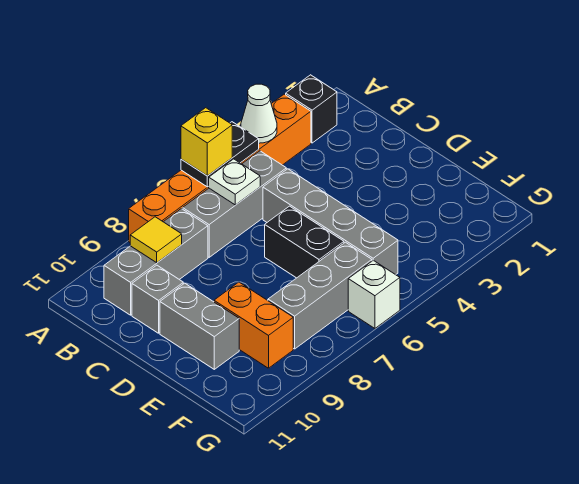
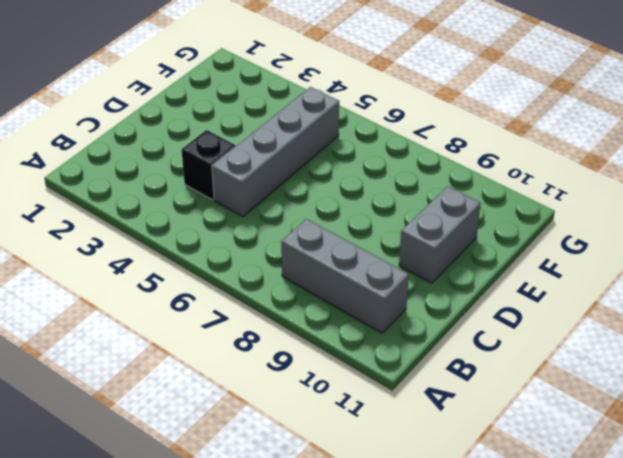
black 1x1 brick [182,130,235,200] -> black 1x1 brick moved to [286,75,337,143]
none -> orange 1x6 brick [129,94,311,242]
none -> grey 1x3 brick [183,151,286,257]
none -> grey 1x1 brick [132,265,183,333]

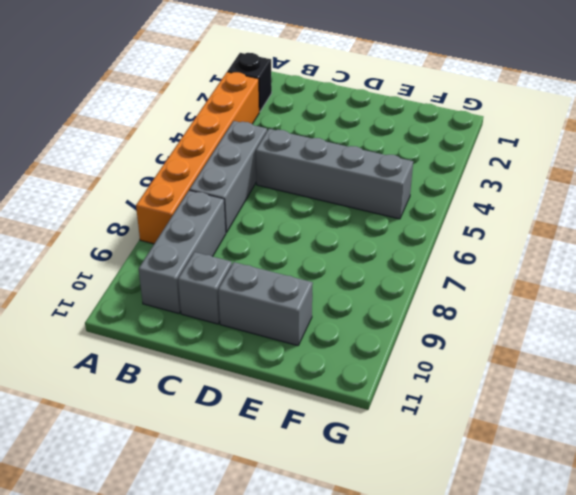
none -> black 1x2 brick [265,206,344,278]
none -> orange 1x2 brick [214,282,293,368]
none -> grey 1x3 brick [268,242,372,349]

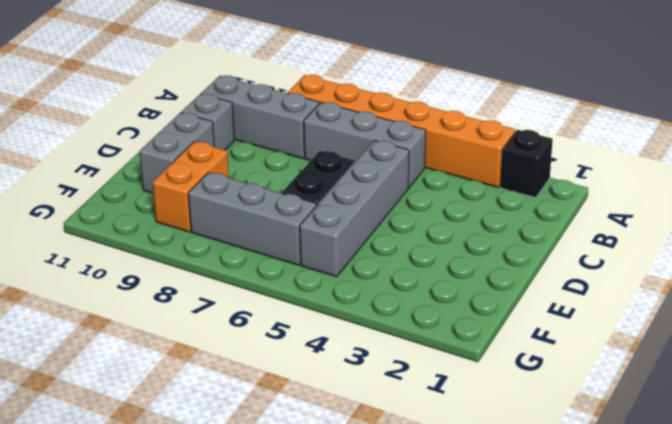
none -> white 1x1 brick [348,260,400,328]
none -> white 1x1 cone [241,84,277,143]
none -> black 1x2 plate [181,122,259,187]

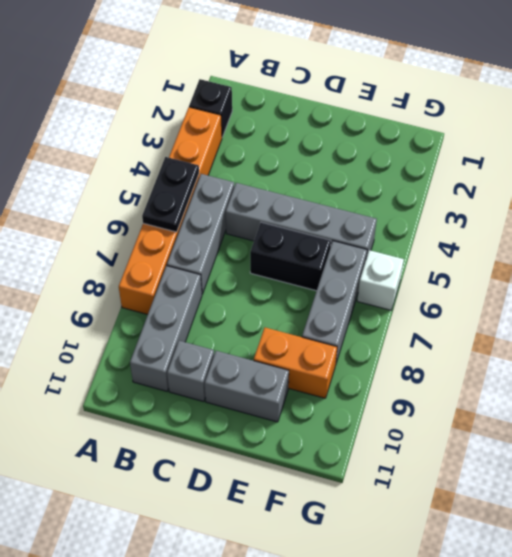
none -> white 1x1 cone [241,84,277,143]
none -> white 1x1 plate [208,159,260,205]
none -> yellow 1x1 tile [130,217,182,263]

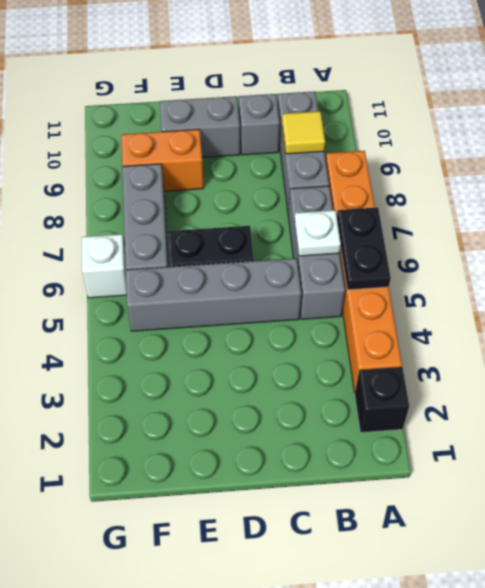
none -> white 1x1 cone [241,84,277,143]
none -> yellow 1x1 brick [181,108,232,176]

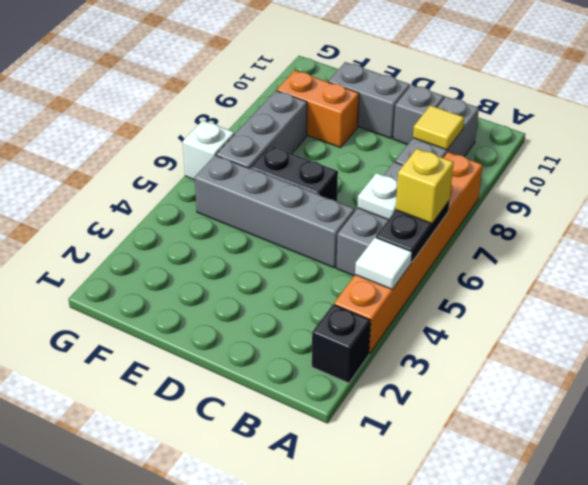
white 1x1 tile [355,237,412,289] -> white 1x1 cone [241,84,277,143]

